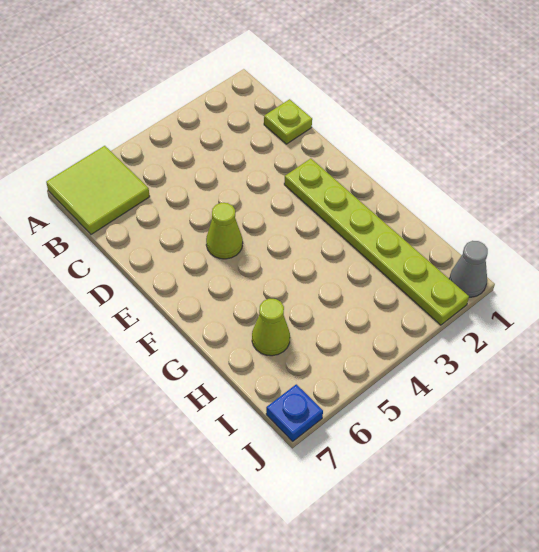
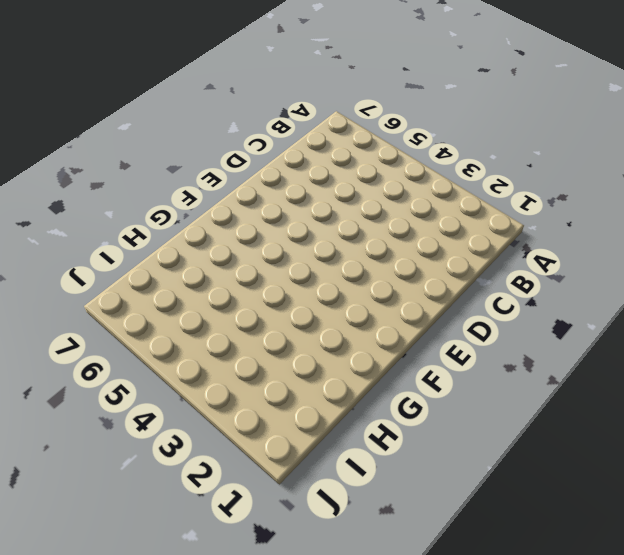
none -> lime 2x2 tile [46,146,150,234]
none -> lime 1x1 plate [264,99,312,144]

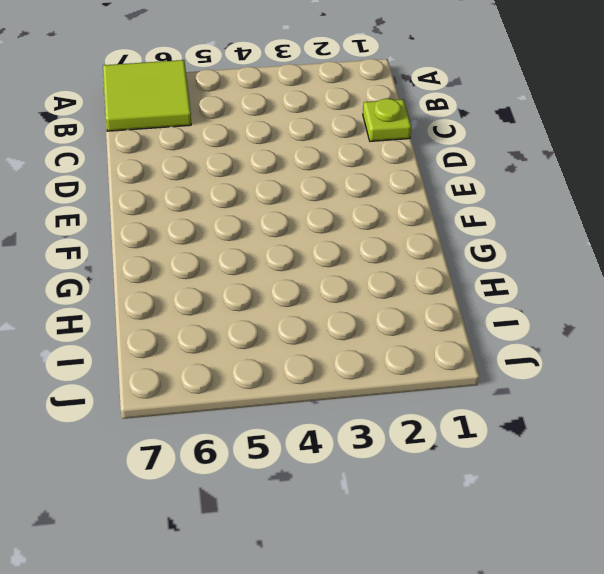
none -> lime 1x6 plate [284,159,469,325]
none -> lime 1x1 cone [206,203,243,259]

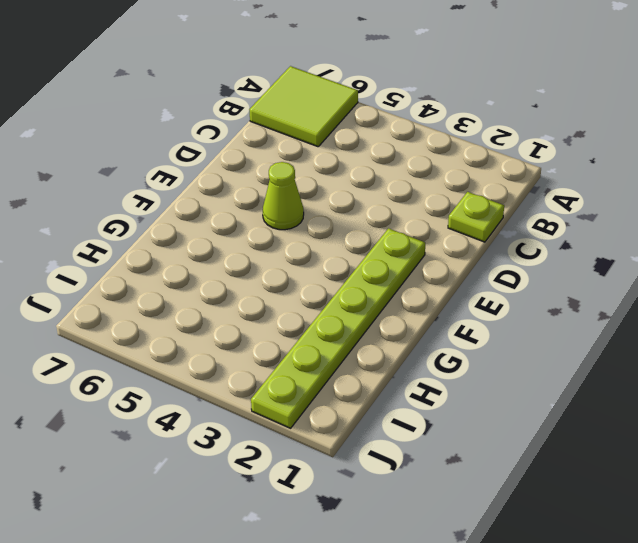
none -> lime 1x1 cone [252,299,290,356]
none -> grey 1x1 cone [449,241,488,297]

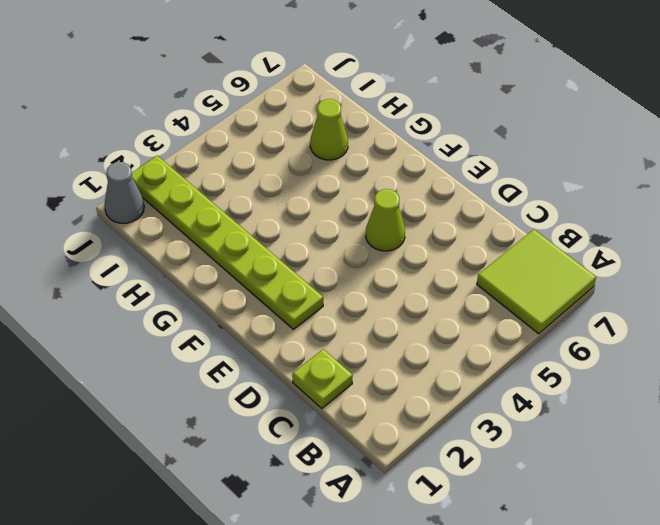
none -> blue 1x1 plate [266,384,323,441]

